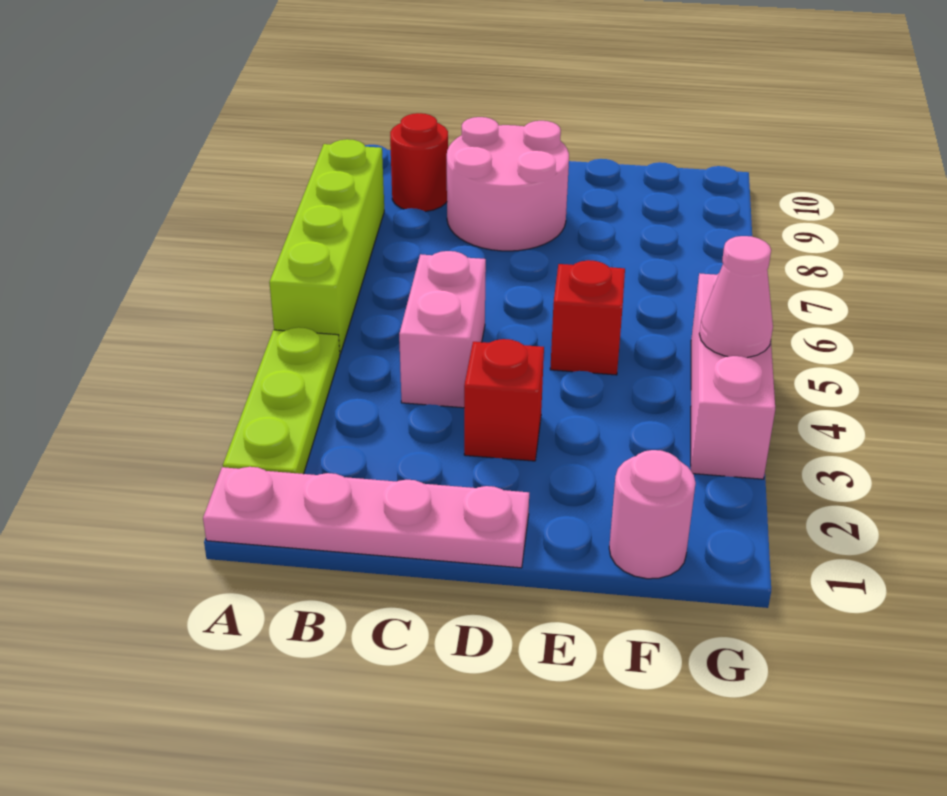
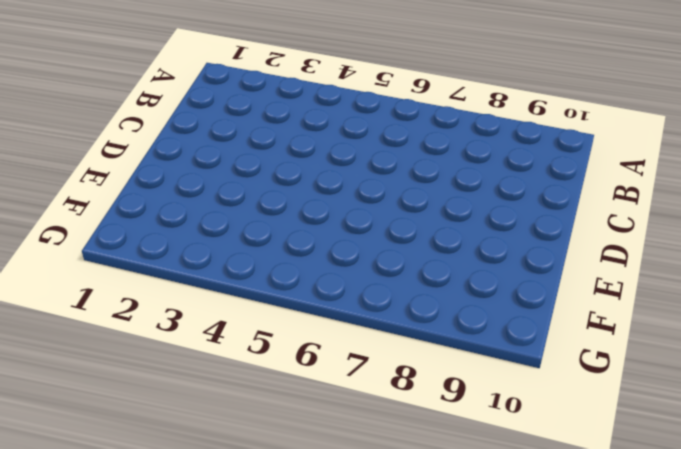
none -> pink 1x4 plate [203,467,529,568]
none -> lime 1x3 plate [223,327,340,474]

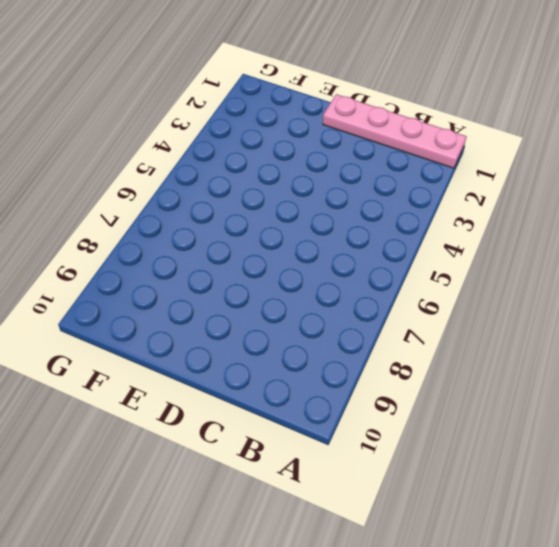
none -> lime 1x3 plate [223,327,340,474]
none -> lime 1x4 brick [269,139,384,354]

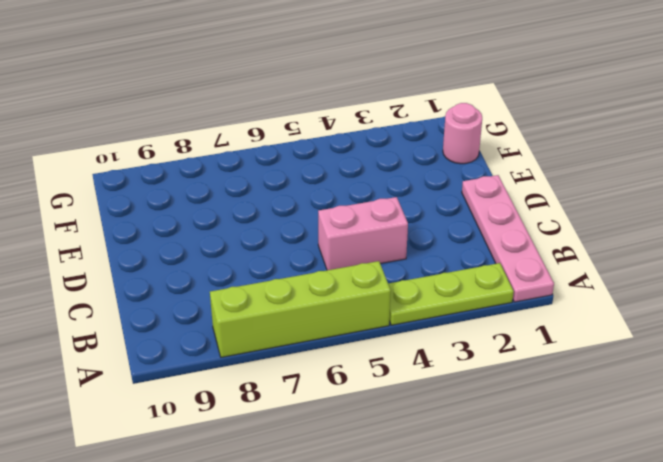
none -> red 1x1 round brick [390,113,448,212]
none -> pink 2x2 round brick [447,117,569,251]

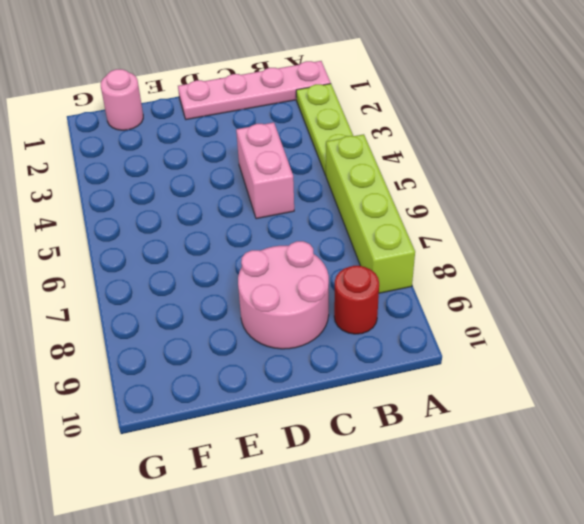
none -> red 1x1 brick [464,339,544,461]
none -> red 1x1 brick [550,260,625,375]

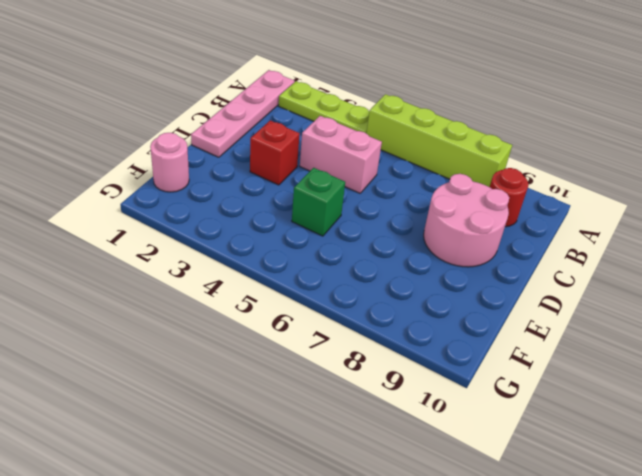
green 1x1 brick [292,168,345,236] -> red 1x1 brick [550,260,625,375]
none -> pink 1x3 brick [691,273,775,479]
none -> pink 1x1 cone [699,236,773,358]

